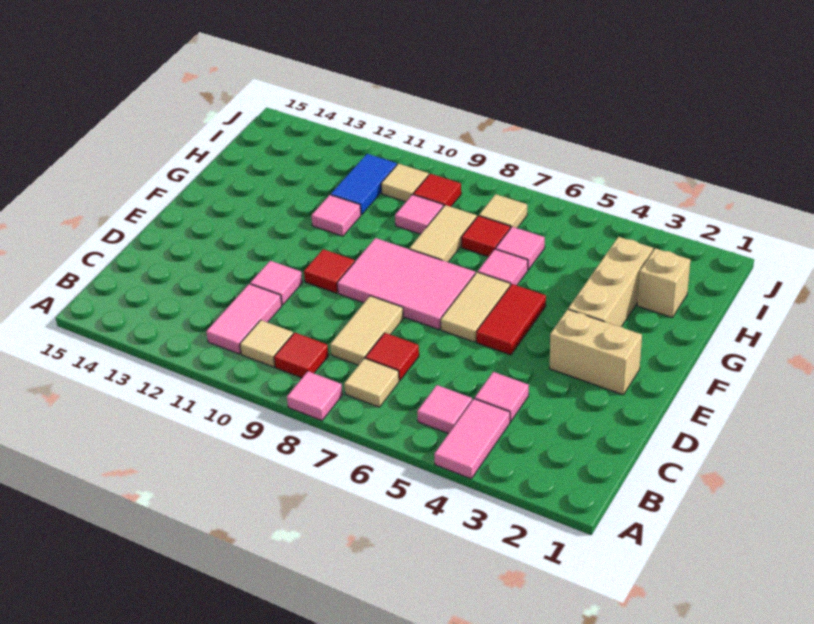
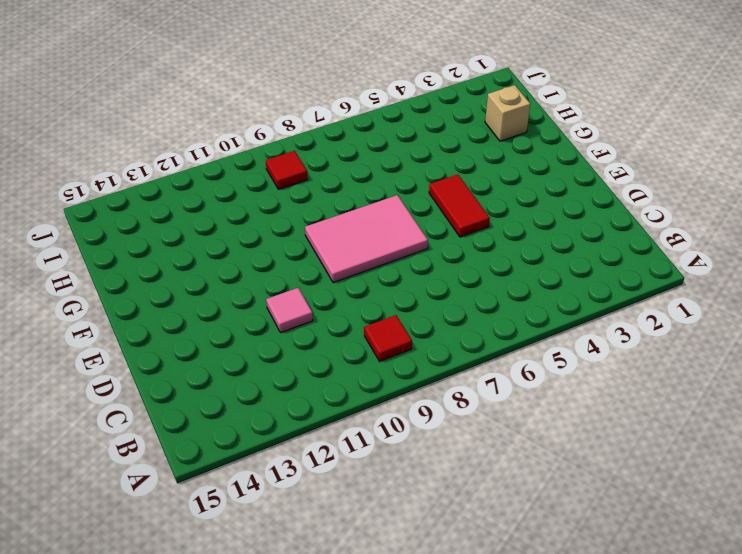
none -> pink 1x2 tile [434,399,510,479]
none -> pink 1x1 tile [287,371,343,421]
none -> pink 1x1 tile [417,385,472,434]

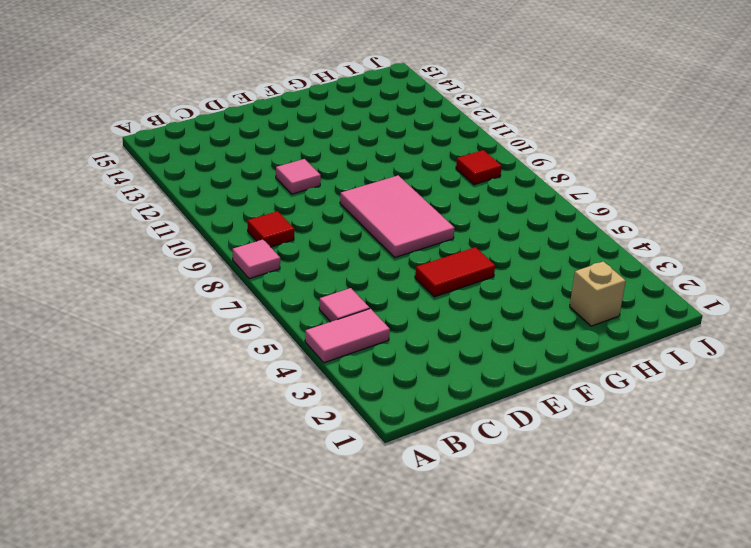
none -> tan 1x1 tile [344,358,399,407]
none -> tan 1x1 tile [240,320,293,367]
none -> pink 1x2 tile [206,284,282,354]

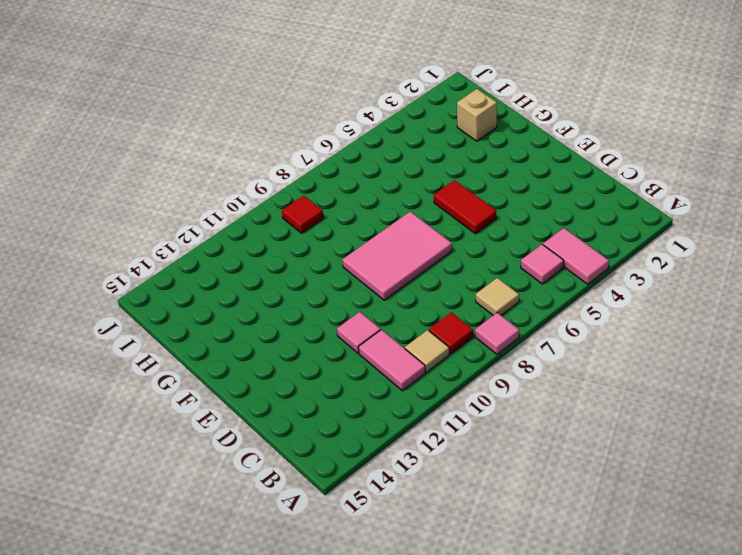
none -> pink 1x1 tile [475,372,529,422]
none -> red 1x1 tile [365,333,419,381]
none -> tan 1x2 tile [330,296,403,365]

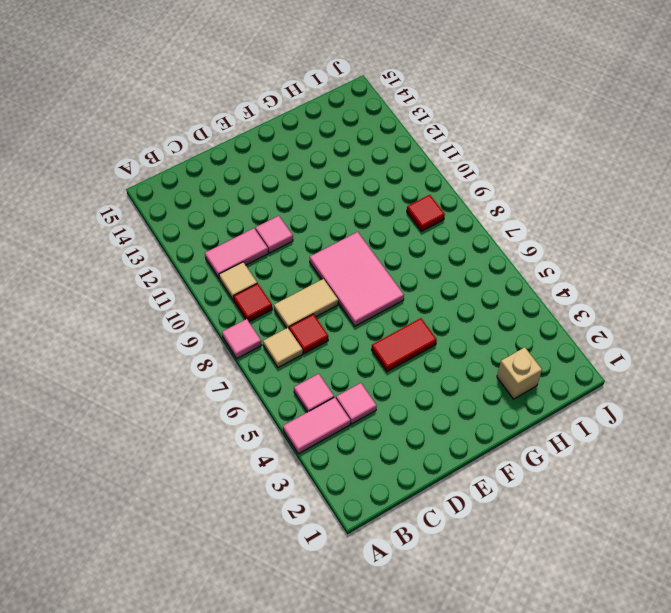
none -> tan 1x2 brick [550,309,642,395]
none -> tan 1x2 tile [441,272,510,342]
none -> red 1x1 tile [304,249,355,293]

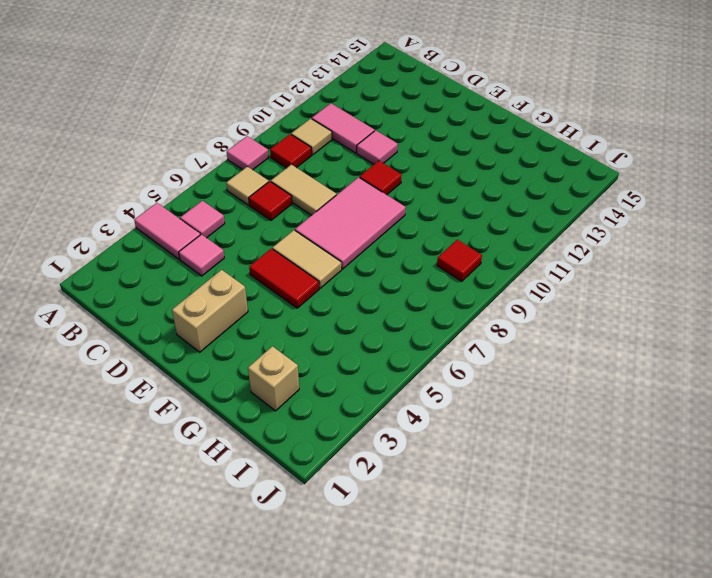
none -> tan 1x3 brick [568,237,653,327]
none -> pink 1x1 tile [478,249,528,286]
none -> tan 1x2 tile [410,205,477,262]

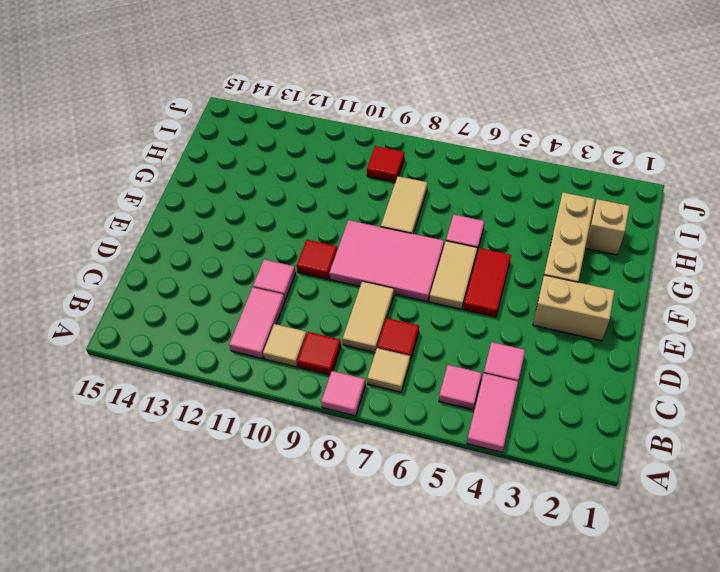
none -> pink 1x1 tile [311,195,361,236]
none -> pink 1x1 tile [496,227,545,270]
none -> red 1x1 tile [461,216,510,257]

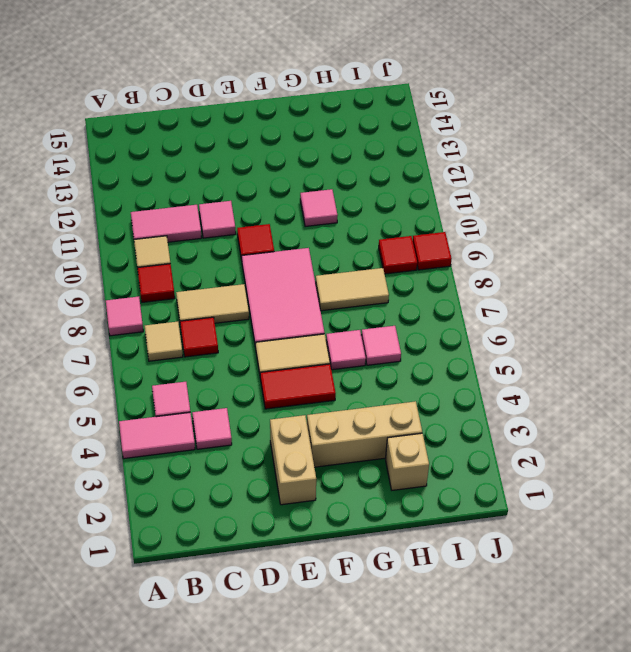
red 1x1 tile [413,232,452,270] -> red 1x1 tile moved to [461,216,510,257]
none -> pink 1x1 tile [395,195,444,234]
none -> blue 1x2 tile [331,154,397,215]
none -> tan 1x1 tile [479,194,527,228]

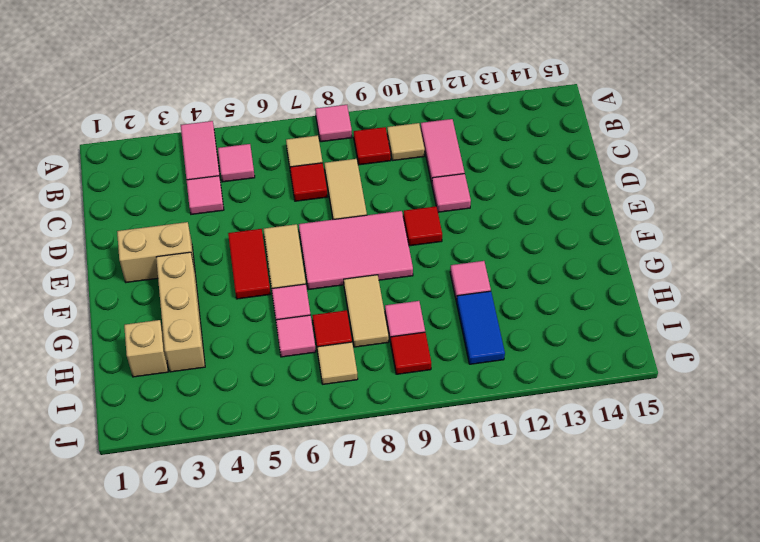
none -> tan 1x1 tile [381,164,429,202]

